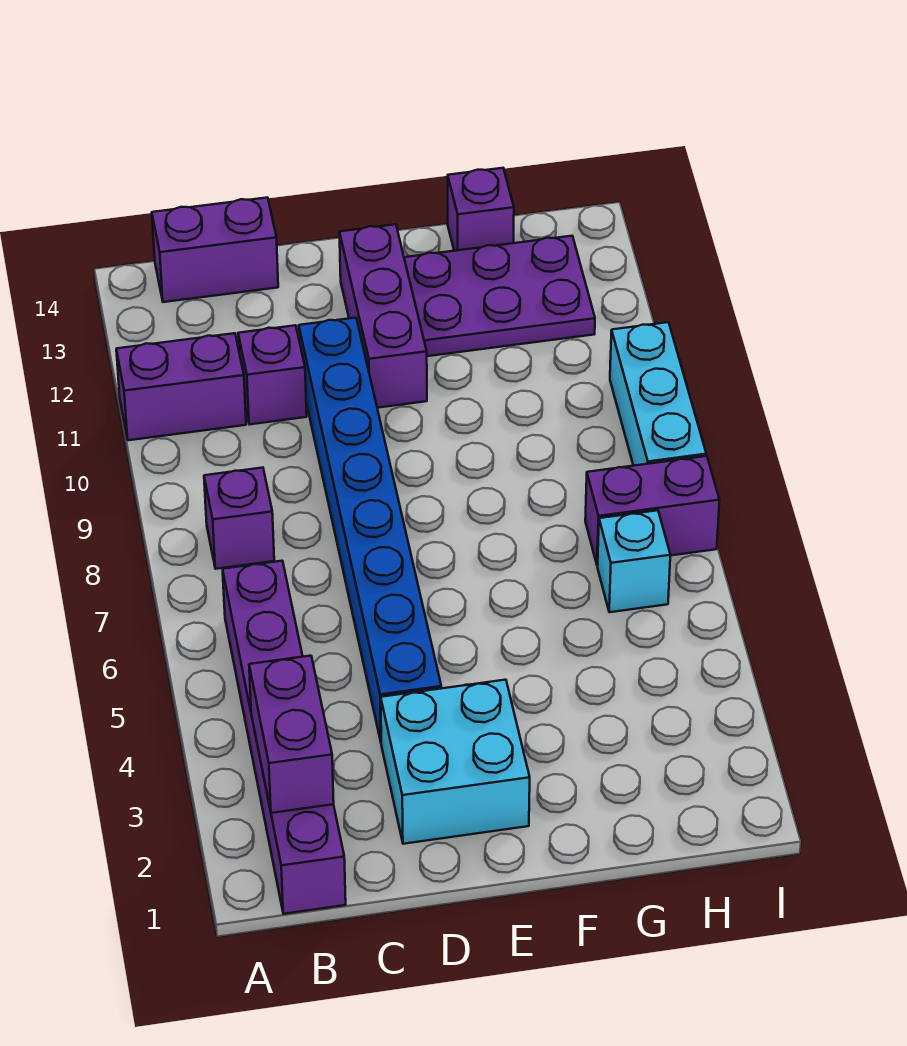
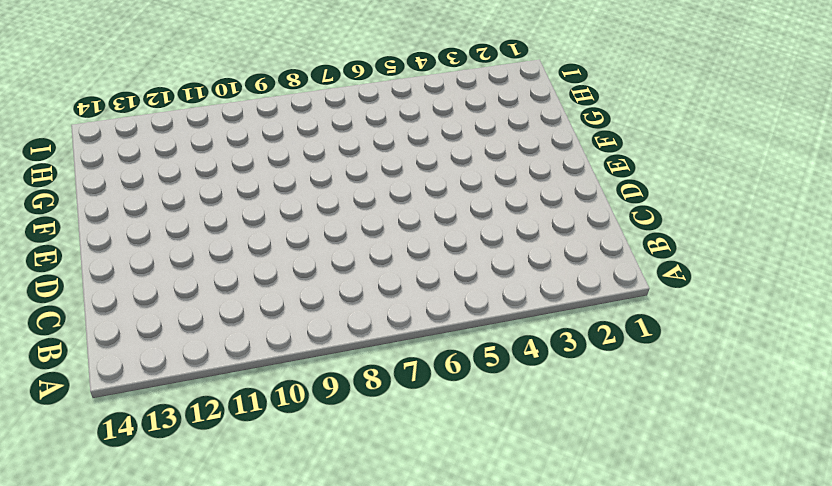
none -> purple 1x2 brick [116,333,246,440]
none -> purple 1x6 brick [223,561,346,914]
none -> purple 1x1 brick [204,468,274,569]

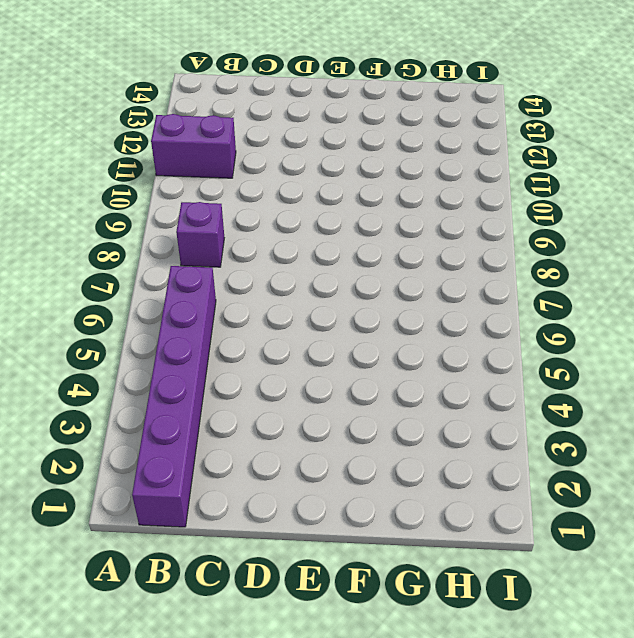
none -> purple 1x2 brick [152,198,278,302]
none -> purple 1x1 brick [238,325,307,424]
none -> cyan 2x2 brick [381,680,530,844]

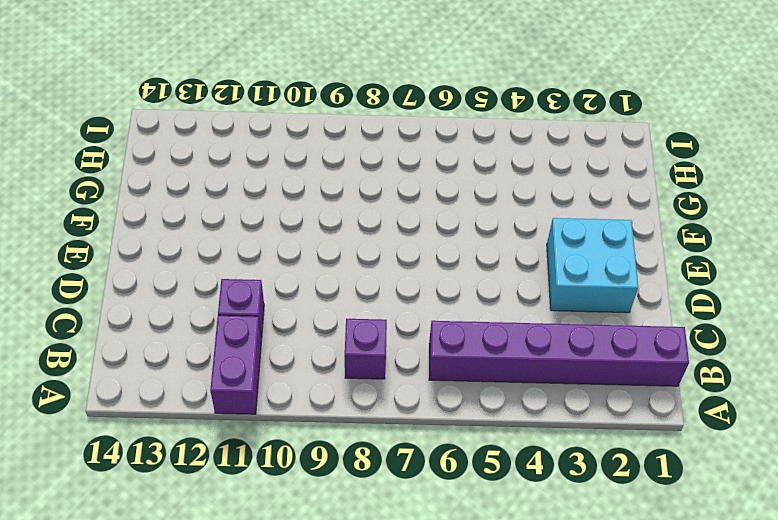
none -> purple 1x2 brick [152,198,278,302]
none -> blue 1x8 brick [299,318,441,741]
none -> purple 1x3 brick [339,224,427,408]

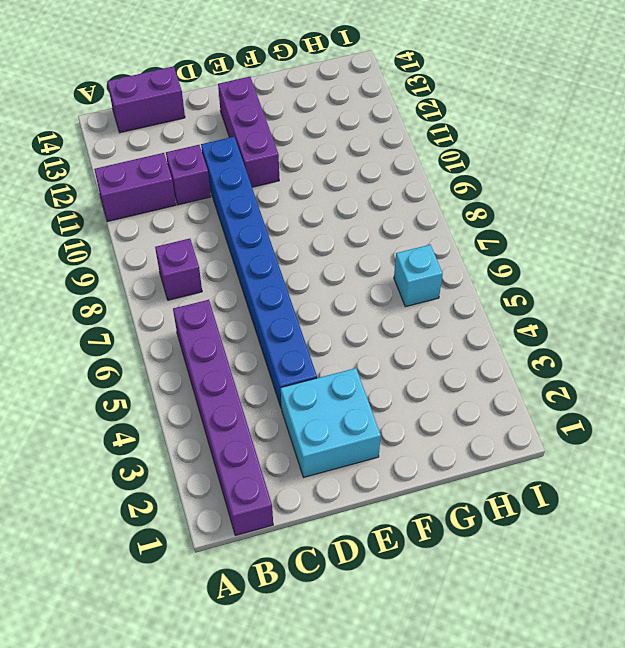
none -> purple 2x3 plate [404,236,595,356]
none -> purple 1x1 brick [448,168,514,251]
none -> purple 1x2 brick [585,456,719,565]

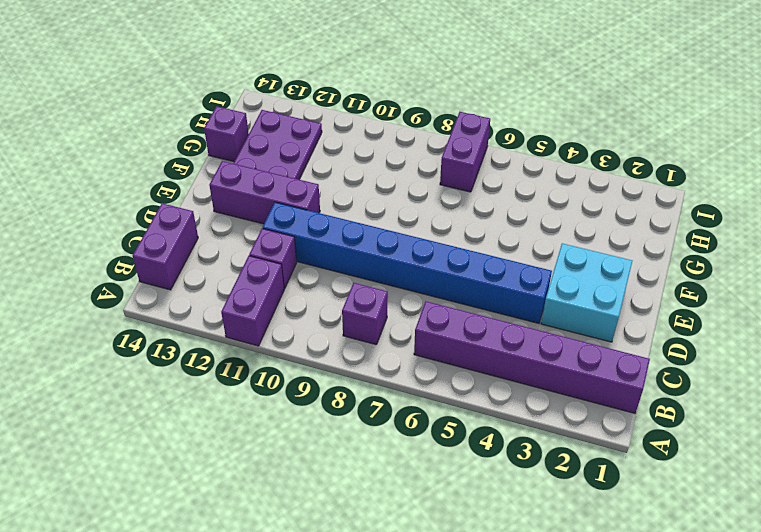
none -> cyan 1x1 brick [598,510,670,612]
none -> cyan 1x3 brick [610,322,706,466]
none -> purple 1x2 brick [249,656,334,813]

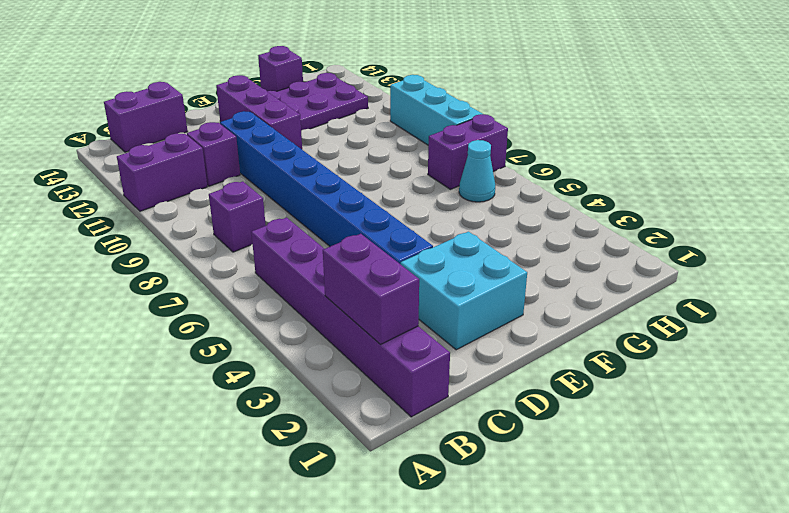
cyan 1x1 cone [459,140,495,202] -> cyan 1x1 brick [598,510,670,612]

